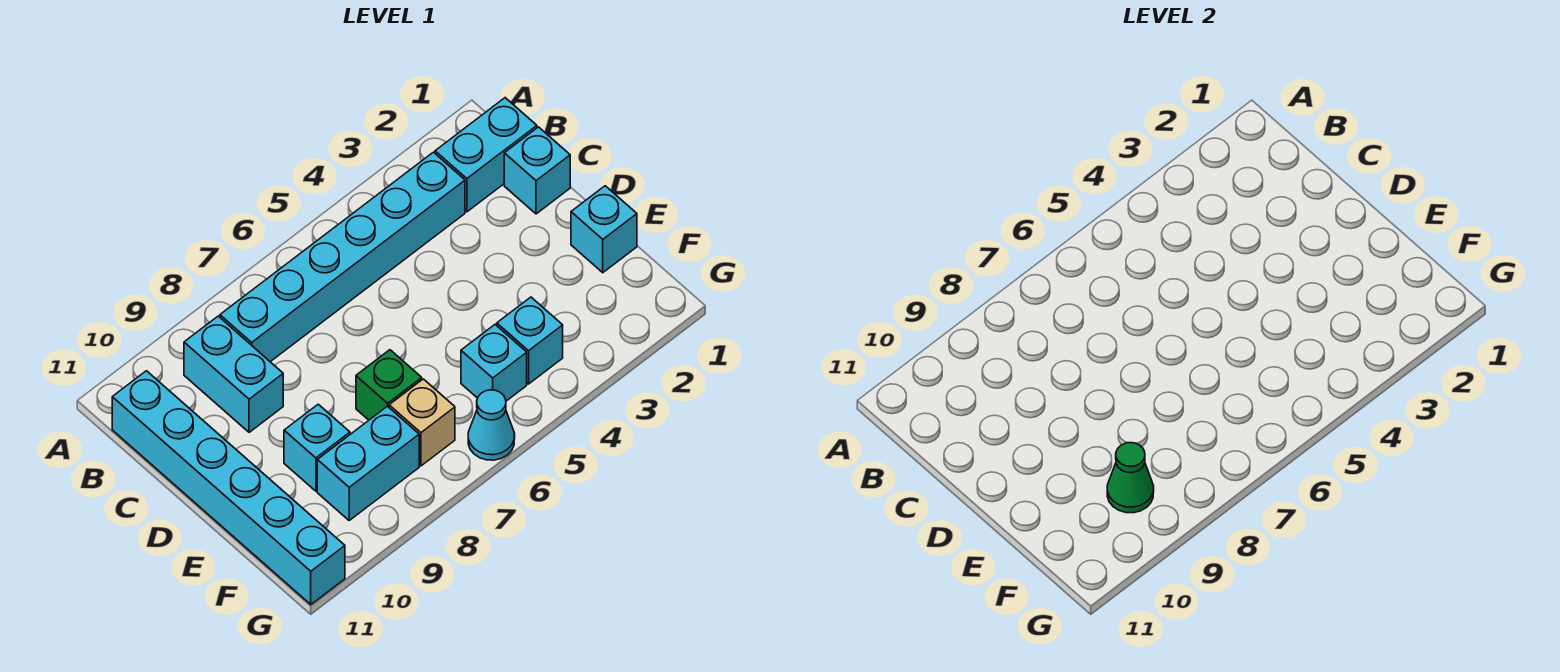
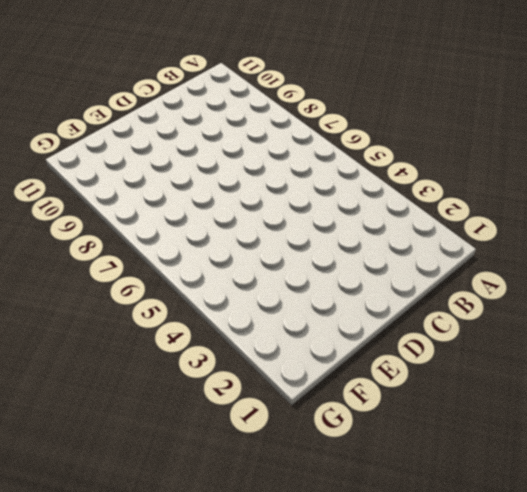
none -> cyan 1x2 brick [435,98,537,212]
none -> cyan 1x6 brick [220,152,465,362]
none -> cyan 1x2 brick [184,316,283,432]

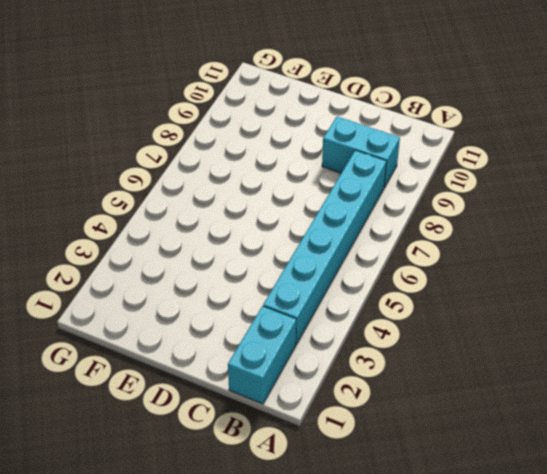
none -> cyan 1x6 brick [112,371,345,605]
none -> cyan 1x1 brick [504,127,570,214]
none -> cyan 1x1 brick [571,186,637,273]

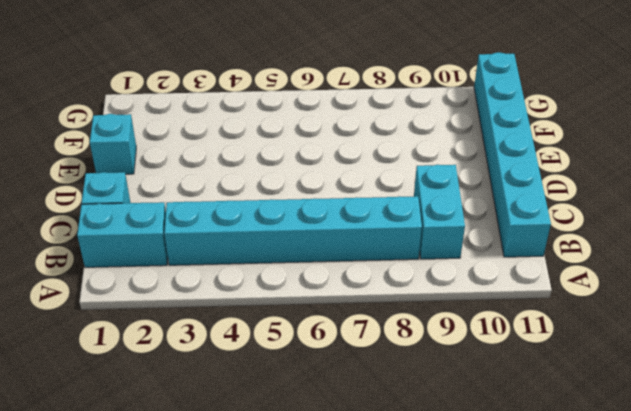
none -> green 1x1 brick [356,350,422,420]
none -> cyan 1x1 brick [284,404,350,491]
none -> cyan 1x1 brick [497,297,563,384]

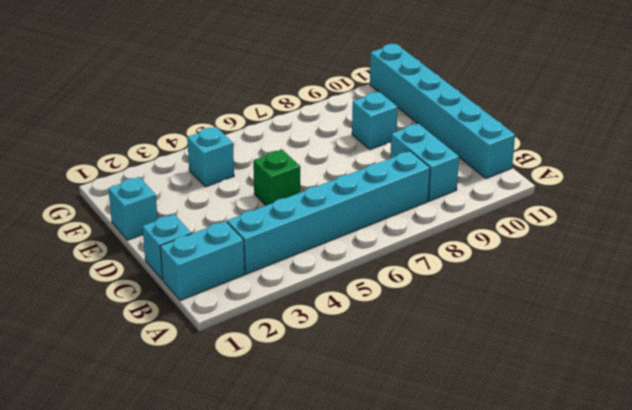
green 1x1 brick [253,150,300,205] -> green 1x1 brick moved to [356,350,422,420]
none -> cyan 1x1 brick [461,325,527,401]
none -> tan 1x1 brick [389,379,455,466]
none -> cyan 1x2 brick [317,406,419,520]

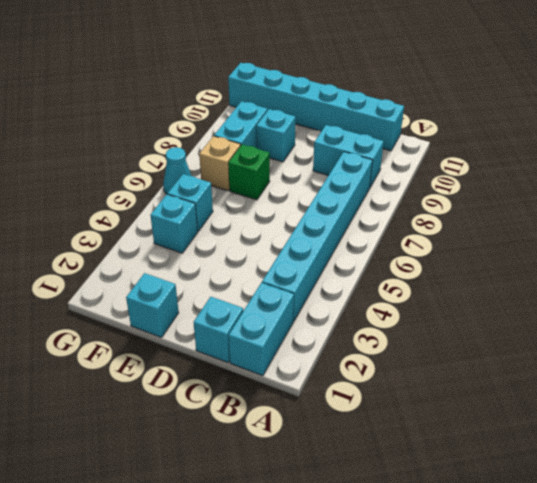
none -> green 1x1 cone [1107,443,1154,513]

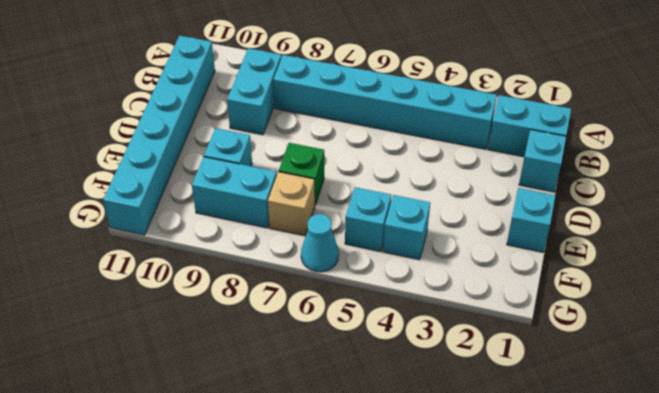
none -> green 1x1 cone [1107,443,1154,513]

